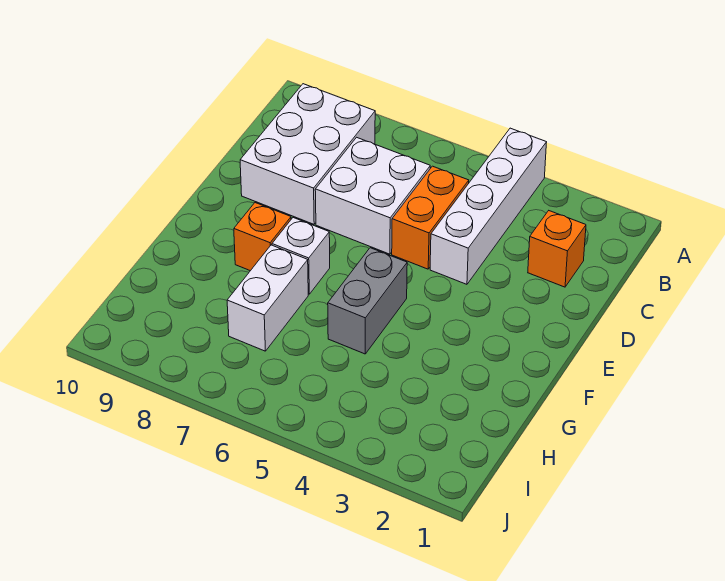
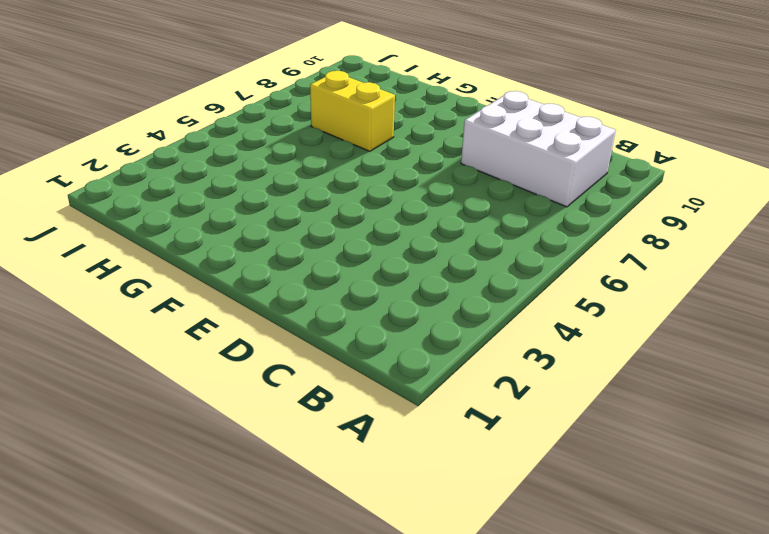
yellow 1x2 brick [310,71,395,151] -> white 1x2 brick [227,245,308,351]
none -> white 1x4 brick [430,128,547,284]
none -> orange 1x1 brick [528,211,586,287]

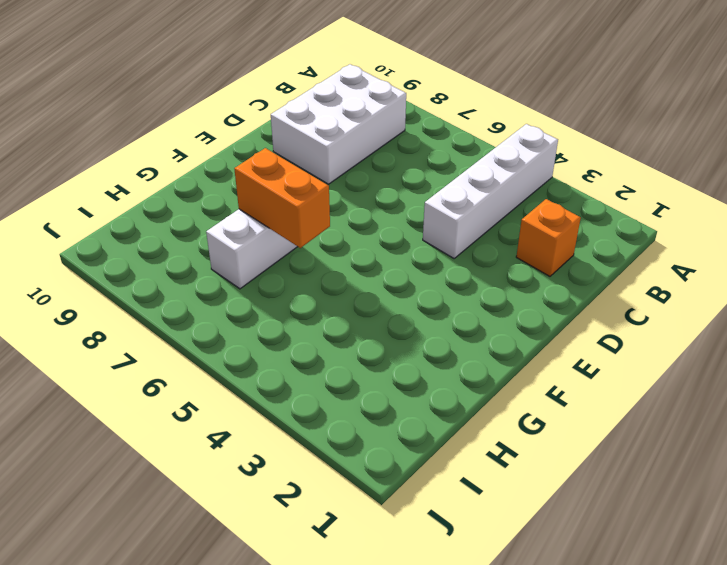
orange 1x2 brick [234,148,330,248] -> orange 1x2 brick turned to [392,166,469,269]
none -> white 2x2 brick [315,137,430,254]
none -> grey 1x2 brick [328,248,407,354]

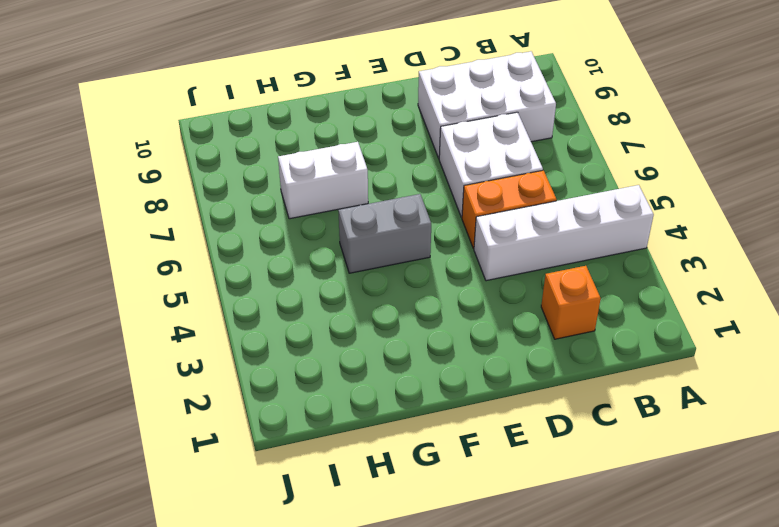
none -> white 1x1 brick [272,218,330,294]
none -> orange 1x1 brick [234,203,291,271]

